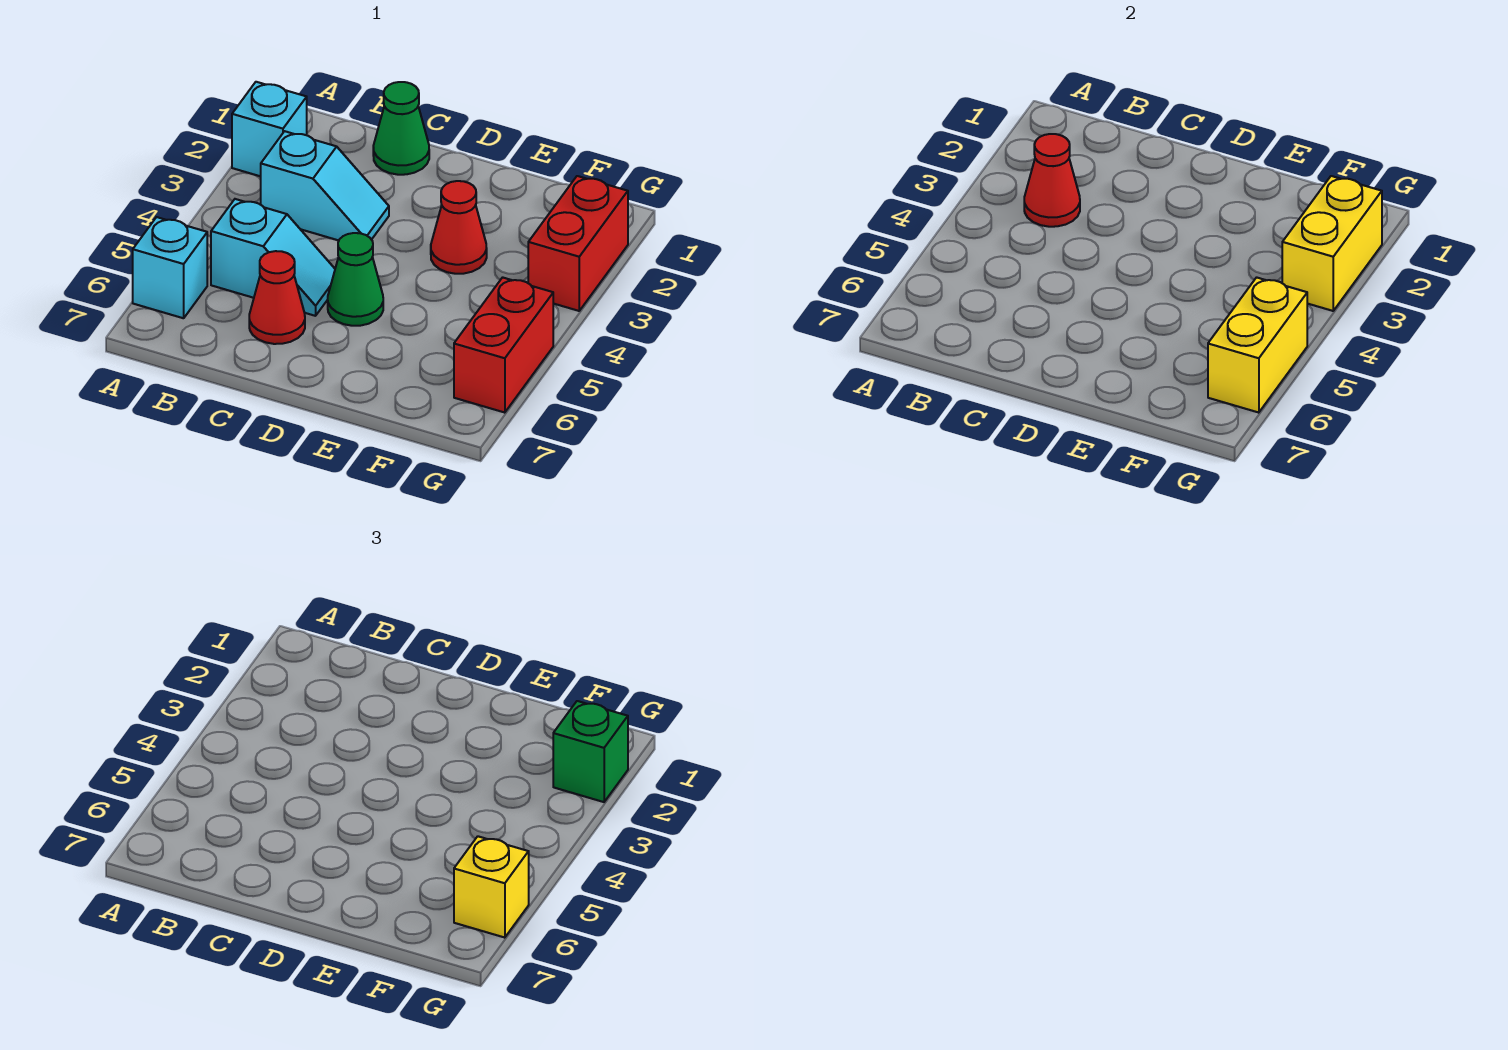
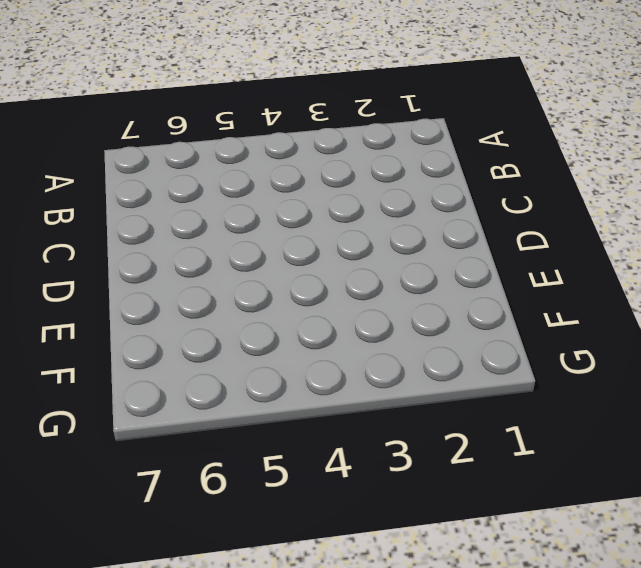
none -> cyan 1x1 brick [232,82,307,176]
none -> cyan 1x1 brick [133,217,207,318]
none -> cyan 1x2 slope [261,131,389,240]

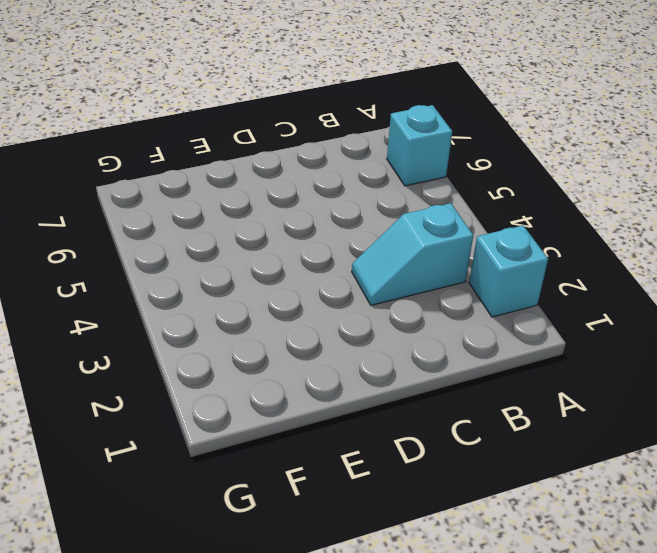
none -> cyan 1x2 slope [211,199,335,316]
none -> green 1x1 cone [373,82,429,175]
none -> red 1x1 cone [249,251,305,344]

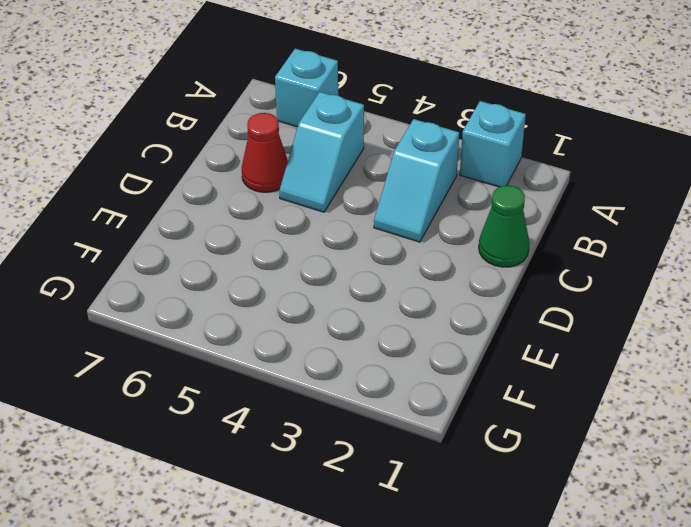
none -> green 1x1 cone [328,233,383,326]
none -> red 1x1 cone [431,181,487,274]
none -> red 1x2 brick [528,176,628,311]

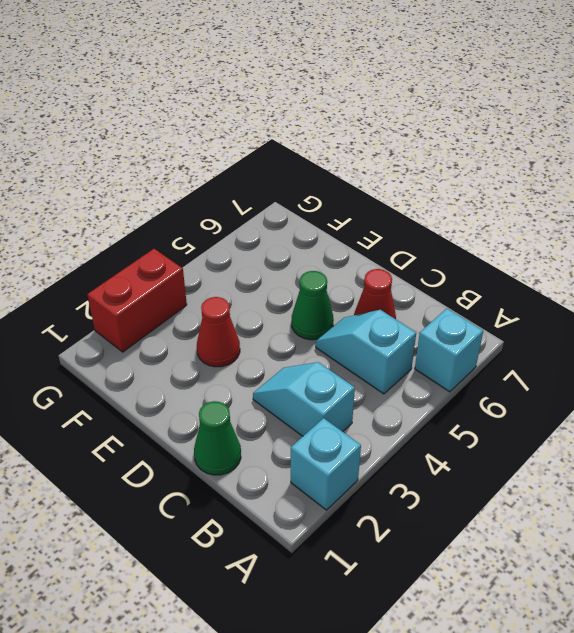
none -> red 1x2 brick [454,277,553,413]
none -> red 1x1 cone [1024,134,1080,227]
none -> yellow 1x2 brick [1282,176,1382,311]

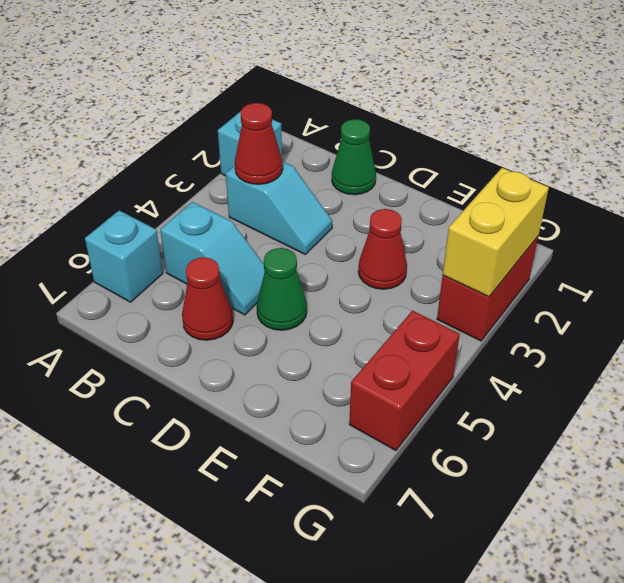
none -> yellow 1x2 brick [1208,277,1307,413]
none -> green 1x1 brick [553,701,628,802]
none -> yellow 1x1 brick [454,836,529,938]

